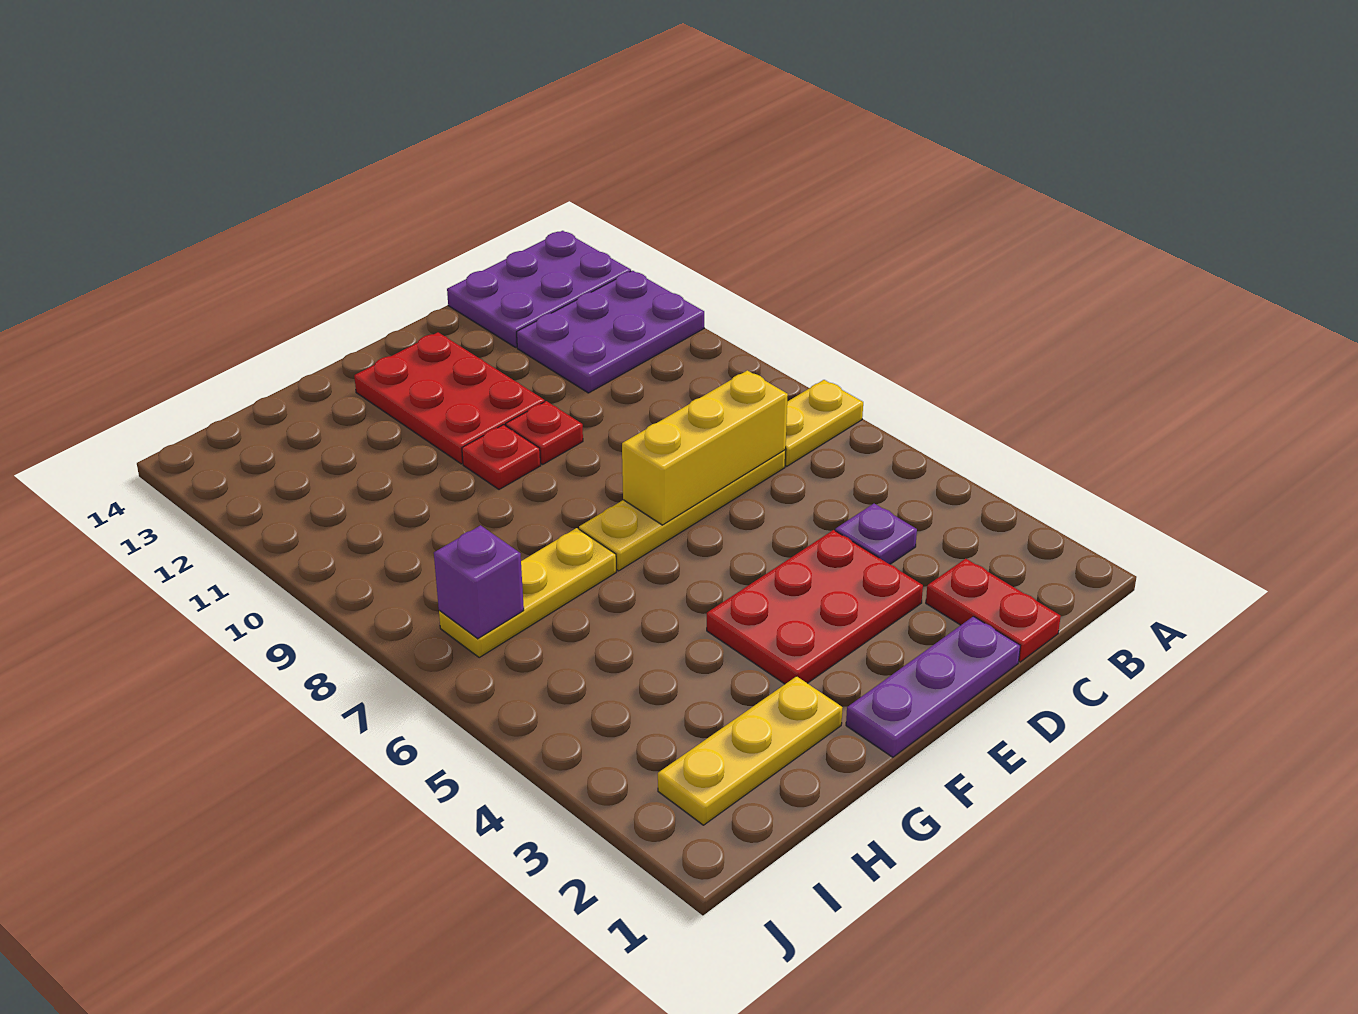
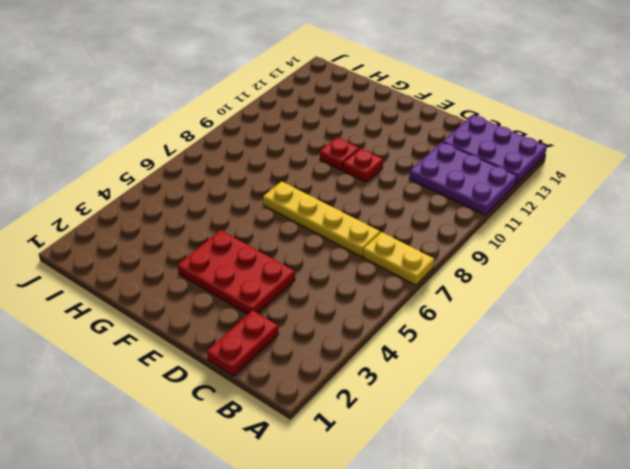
none -> purple 1x1 plate [835,504,917,564]
none -> purple 1x3 plate [846,616,1020,757]
none -> red 2x3 plate [354,332,545,464]

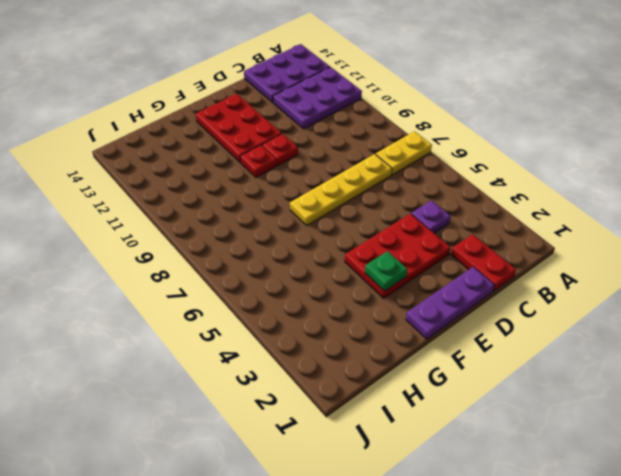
green 1x1 plate [365,251,407,291] -> none
none -> yellow 1x3 plate [658,676,843,825]
none -> yellow 1x3 plate [439,528,616,657]
none -> yellow 1x3 brick [622,370,788,525]

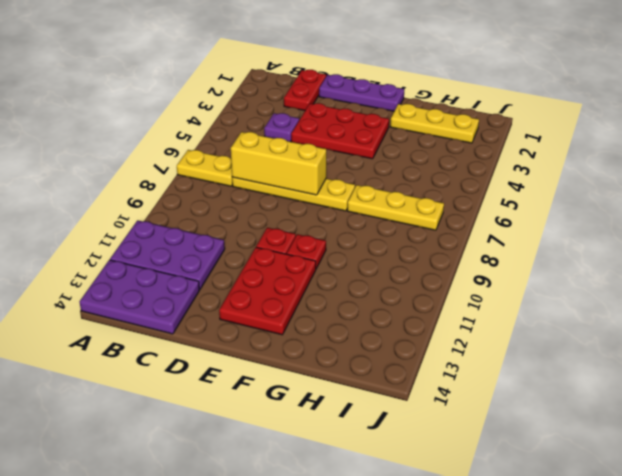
none -> purple 1x1 brick [434,525,524,639]

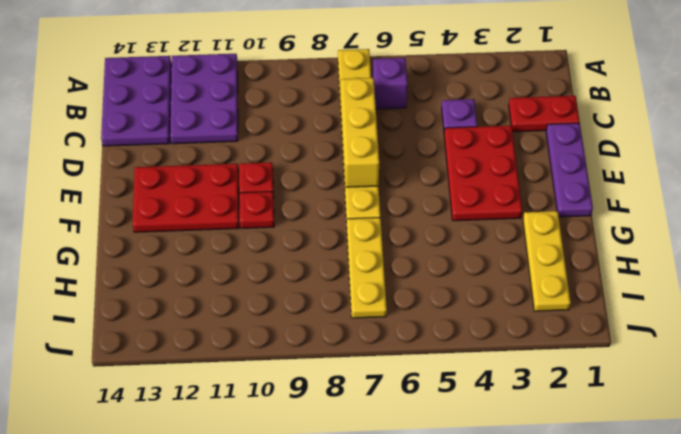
purple 1x1 brick [373,58,408,109] -> purple 1x1 brick moved to [434,525,524,639]

